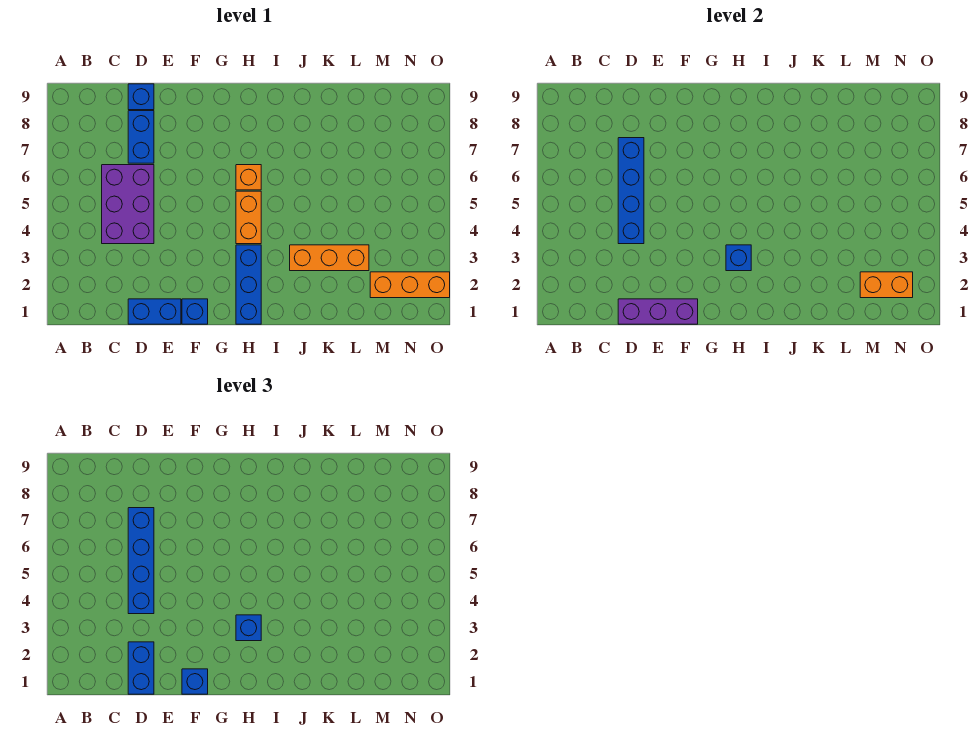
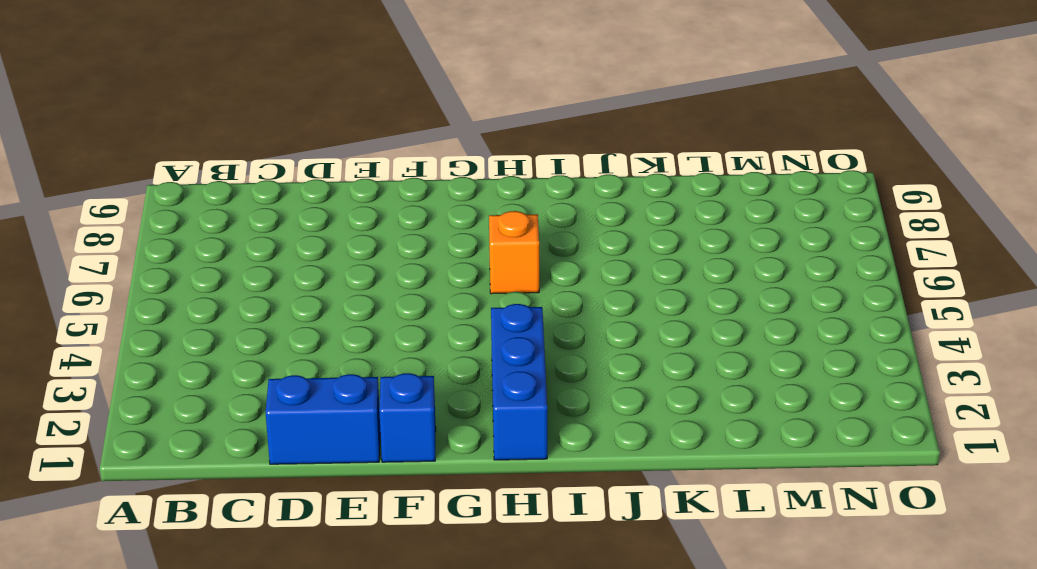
none -> purple 2x3 brick [102,165,154,244]
none -> blue 1x2 brick [128,111,154,163]
none -> blue 1x1 brick [128,84,154,110]

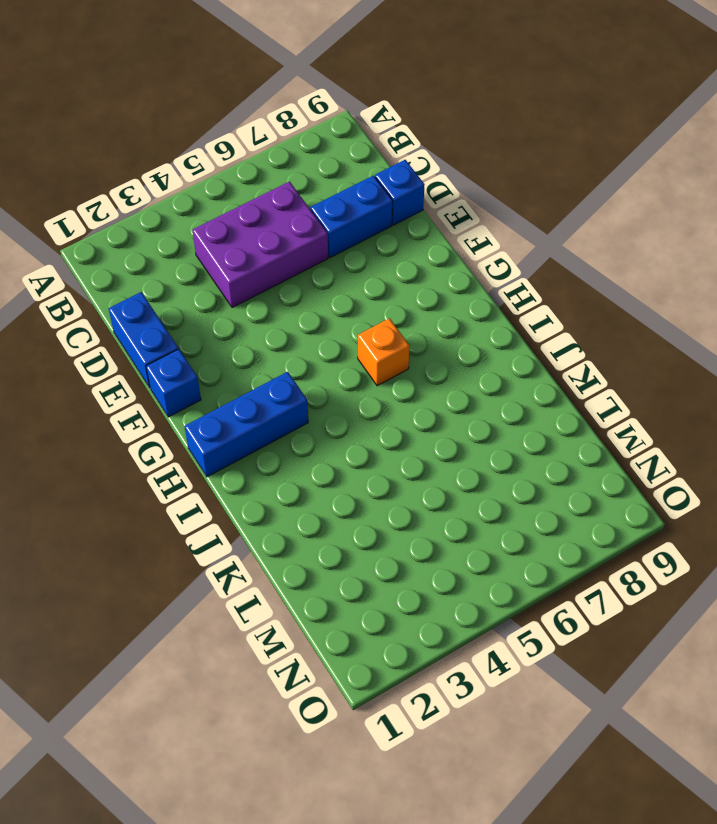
none -> orange 1x2 brick [236,191,261,244]
none -> orange 1x3 brick [290,245,369,271]
none -> orange 1x3 brick [370,272,450,298]

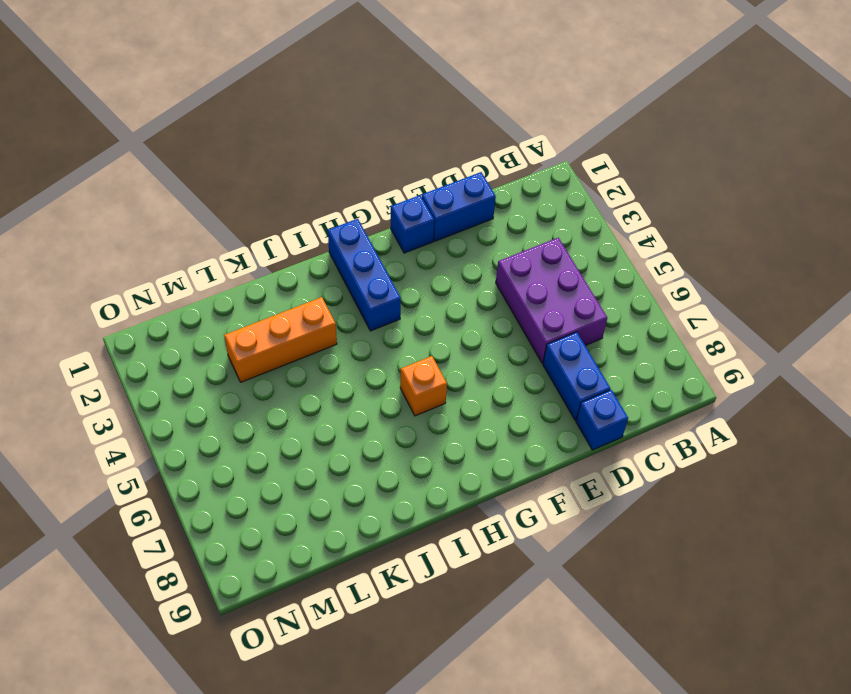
none -> orange 1x2 brick [236,191,261,244]
none -> orange 1x3 brick [370,272,450,298]
none -> purple 1x3 brick [618,299,698,324]

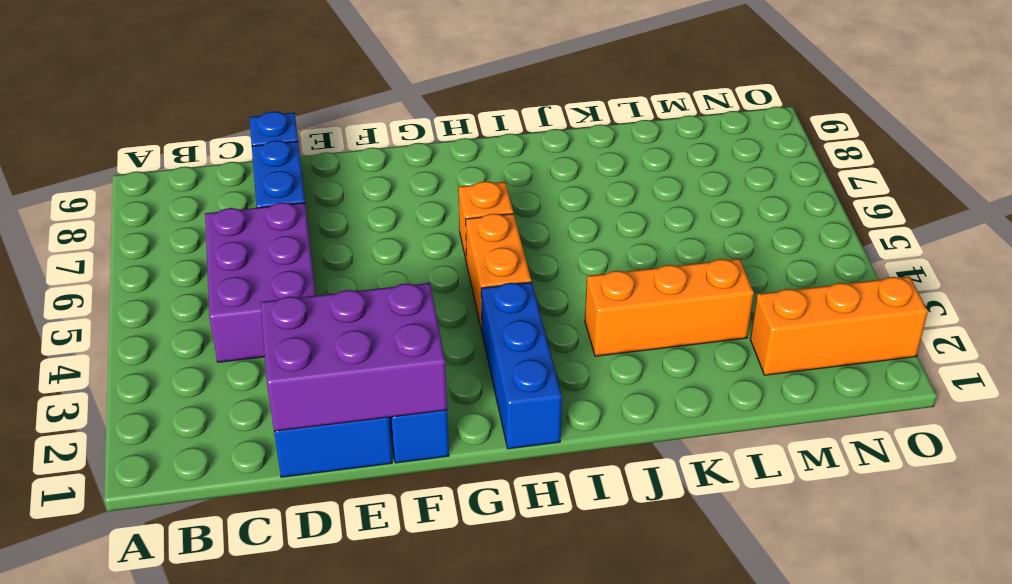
purple 2x3 brick [261,283,447,431] -> purple 1x3 brick [618,299,698,324]
none -> blue 1x4 brick [618,138,644,244]
none -> blue 1x1 brick [726,245,751,271]
none -> orange 1x2 brick [860,272,913,298]

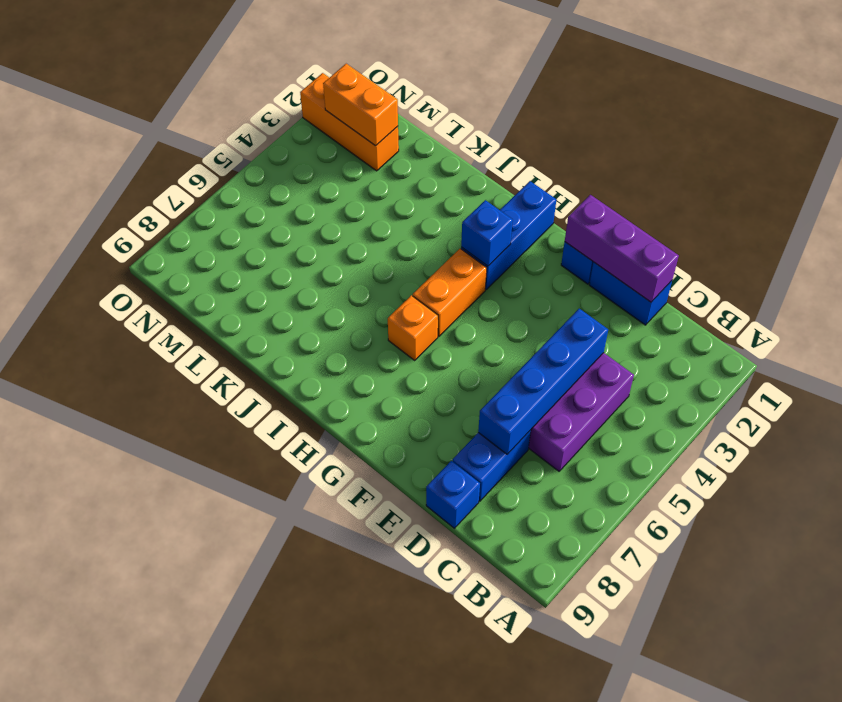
none -> orange 1x3 brick [290,245,369,271]
none -> blue 1x2 brick [128,642,154,694]
none -> blue 1x4 brick [128,508,154,614]

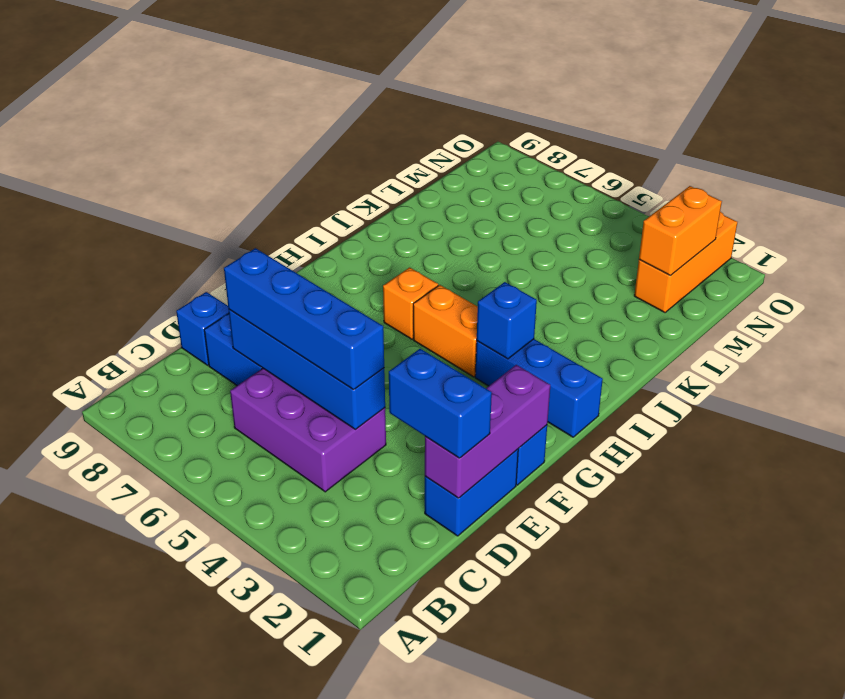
none -> orange 1x3 brick [290,245,369,271]
none -> blue 1x1 brick [182,669,208,694]
none -> blue 1x1 brick [236,615,261,641]

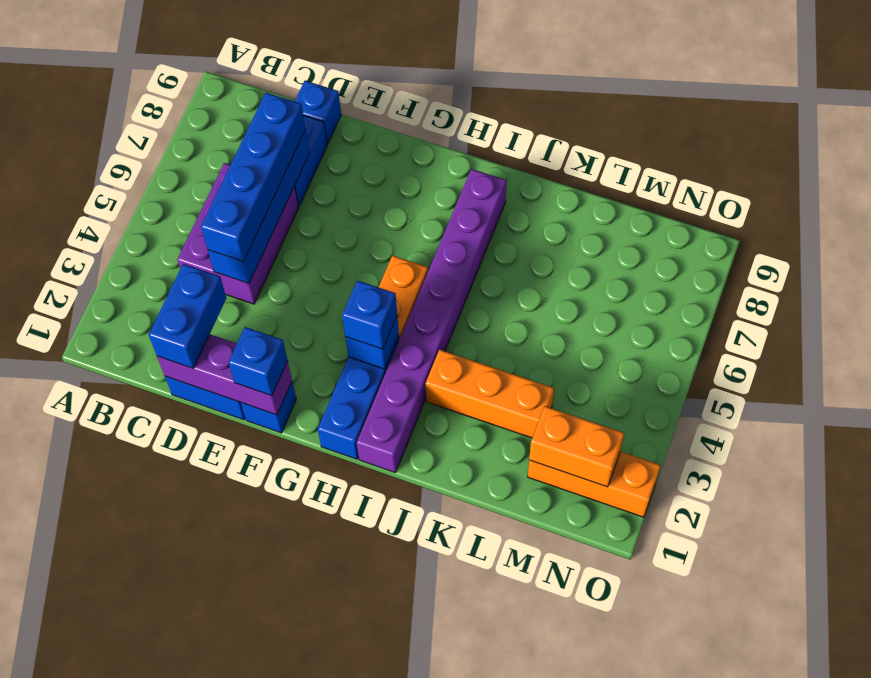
purple 1x8 brick [357,169,506,473] -> none
none -> orange 1x1 brick [236,165,261,190]

